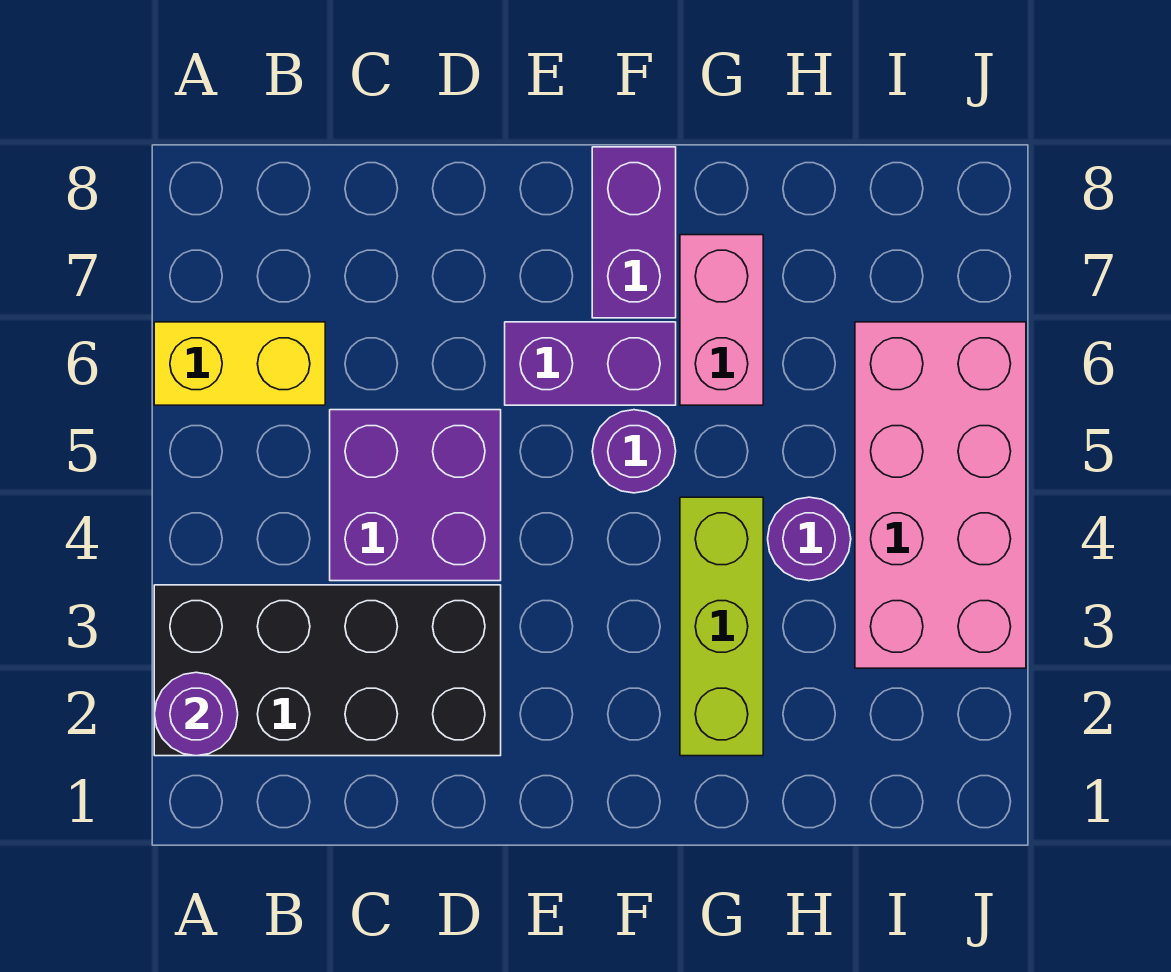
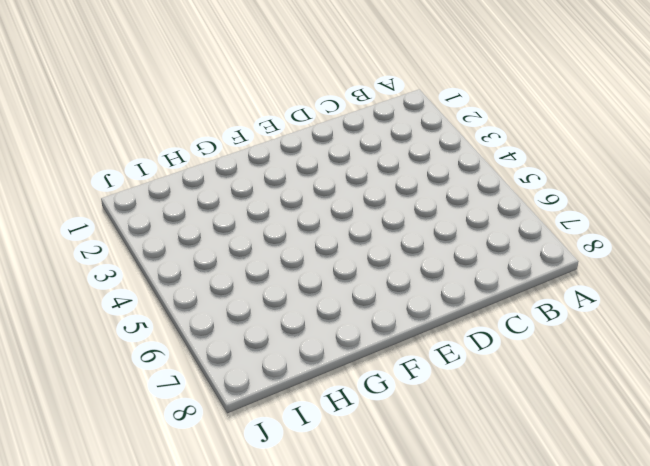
none -> black 2x4 brick [154,585,501,756]
none -> yellow 1x2 brick [154,322,325,405]

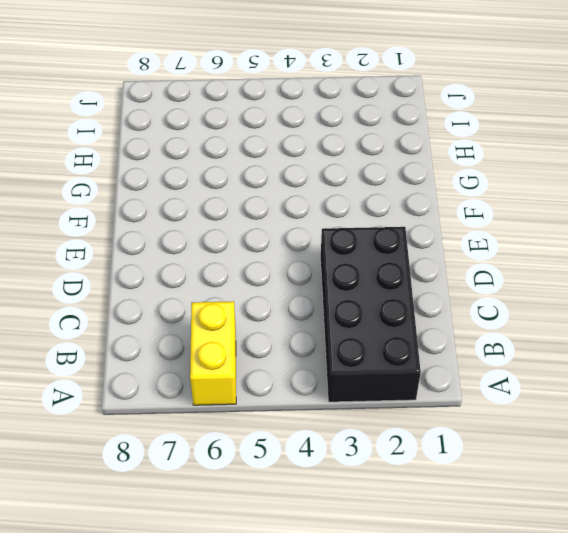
none -> purple 2x2 brick [330,410,501,581]
none -> purple 1x2 brick [505,322,676,405]

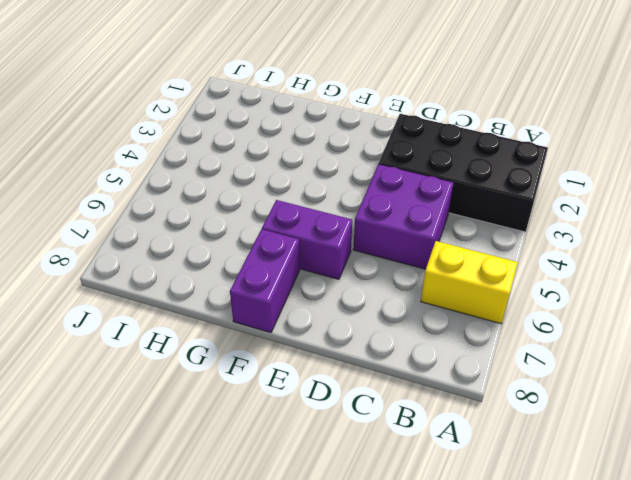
none -> purple 1x1 round brick [592,410,676,493]
none -> lime 1x3 brick [680,497,763,756]

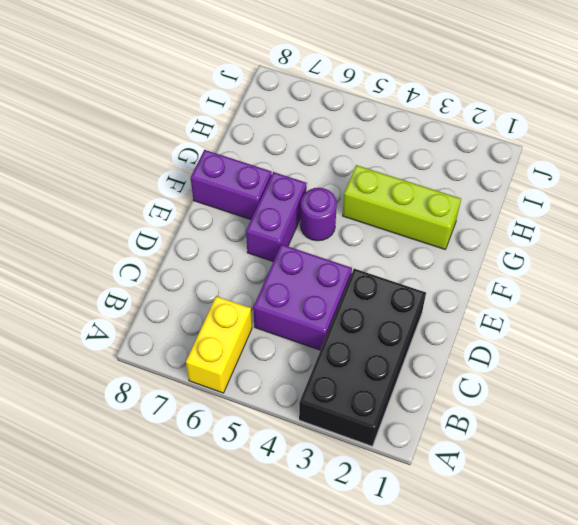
none -> pink 1x2 brick [680,235,763,405]
none -> purple 1x1 round brick [768,497,851,581]

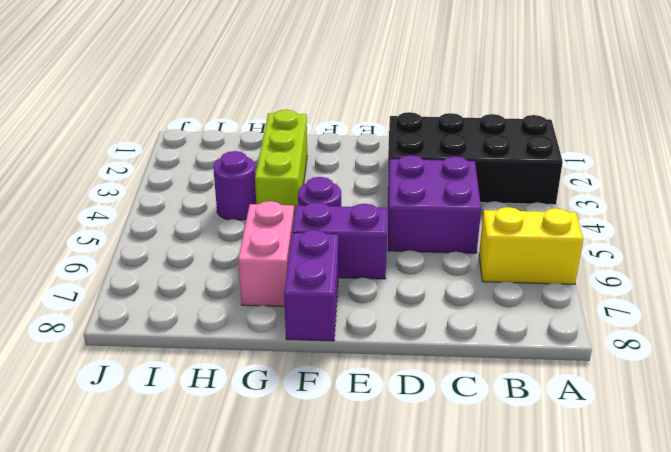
none -> pink 2x4 brick [855,322,1026,668]
none -> purple 1x1 round brick [154,672,238,756]

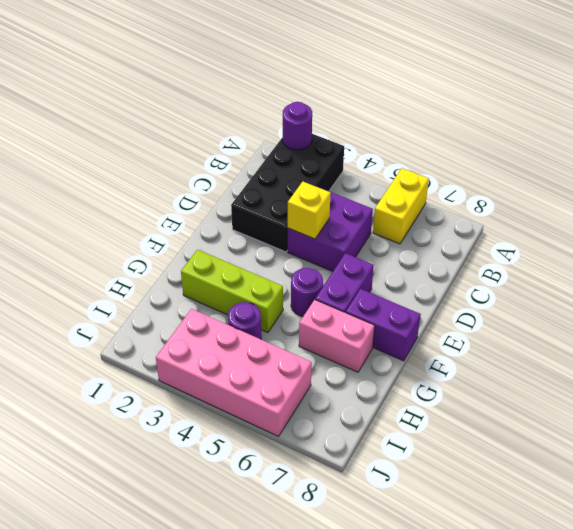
yellow 1x1 brick [288,182,331,239] -> none

